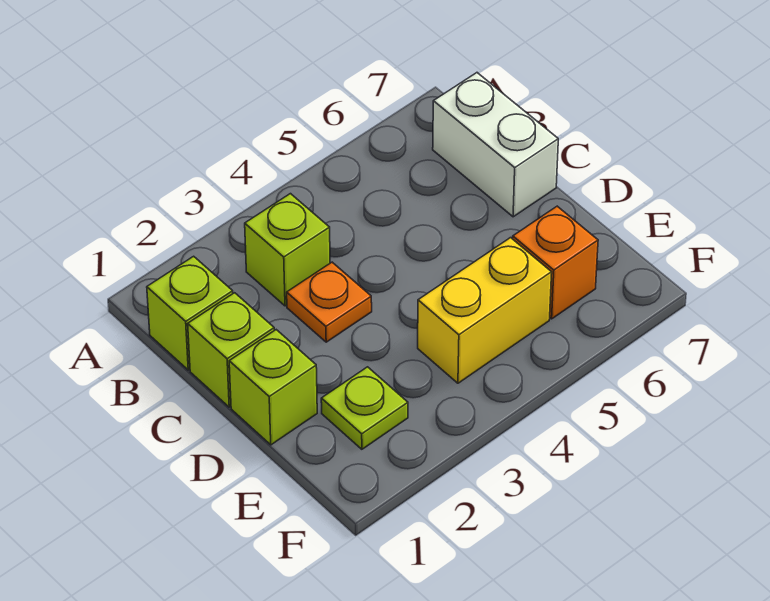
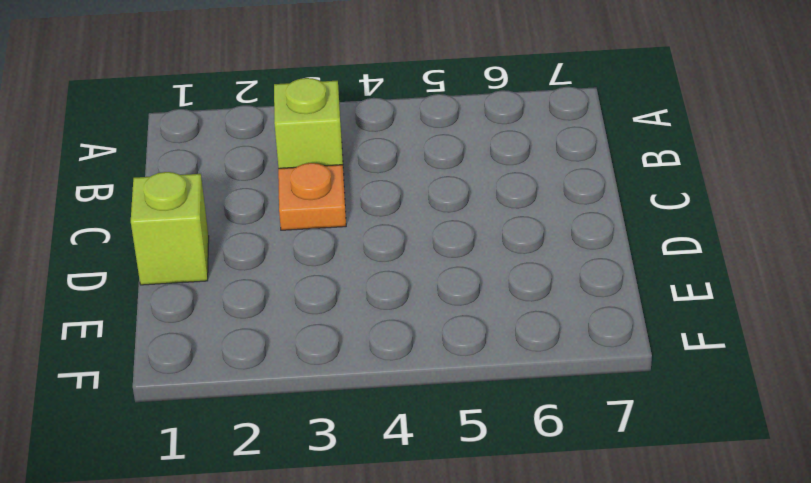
none -> lime 1x1 brick [147,256,233,370]
none -> white 1x2 brick [433,73,558,217]

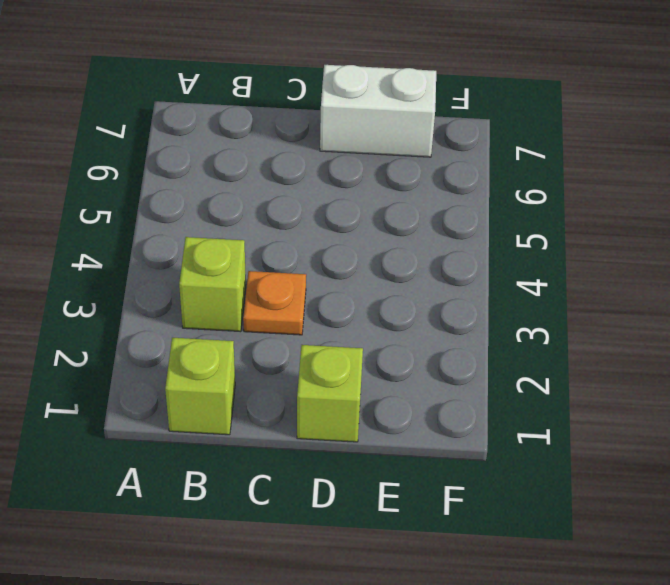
white 1x2 brick [320,65,436,157] -> white 1x2 brick moved to [433,73,558,217]
none -> lime 1x1 brick [188,293,274,407]
none -> lime 1x1 plate [321,367,408,449]

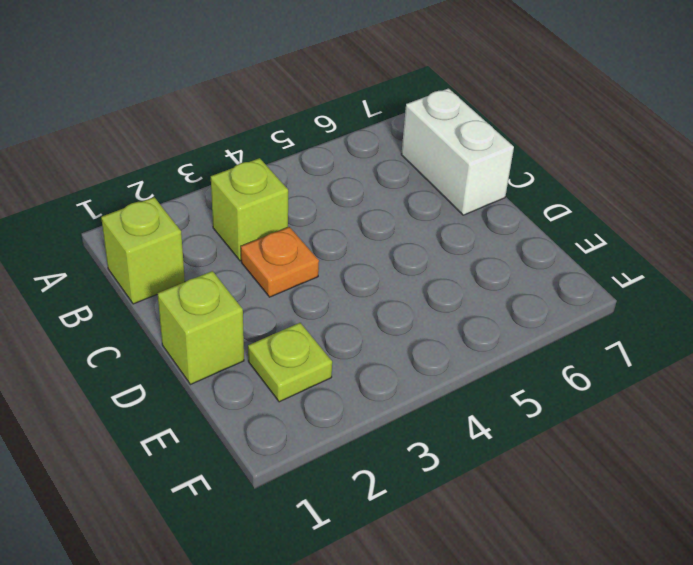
none -> lime 1x1 brick [188,293,274,407]
none -> yellow 1x2 brick [418,238,552,383]

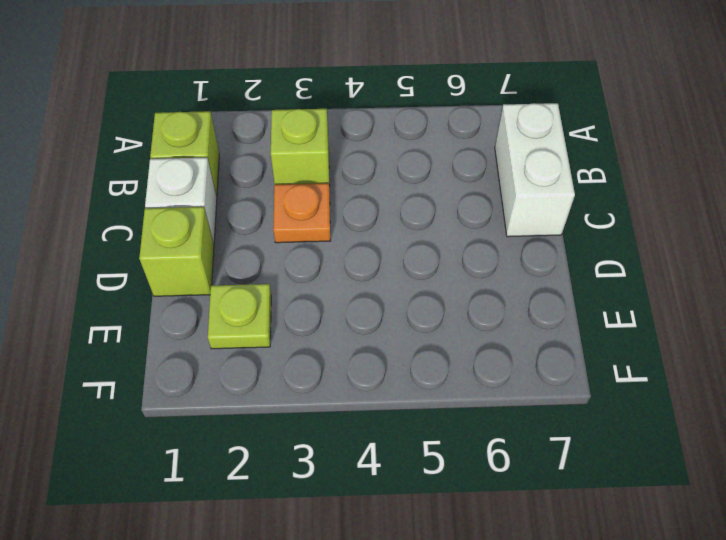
white 1x1 brick [145,158,217,244] -> lime 1x1 brick [188,293,274,407]
none -> yellow 1x2 brick [418,238,552,383]
none -> orange 1x1 brick [513,206,598,319]

